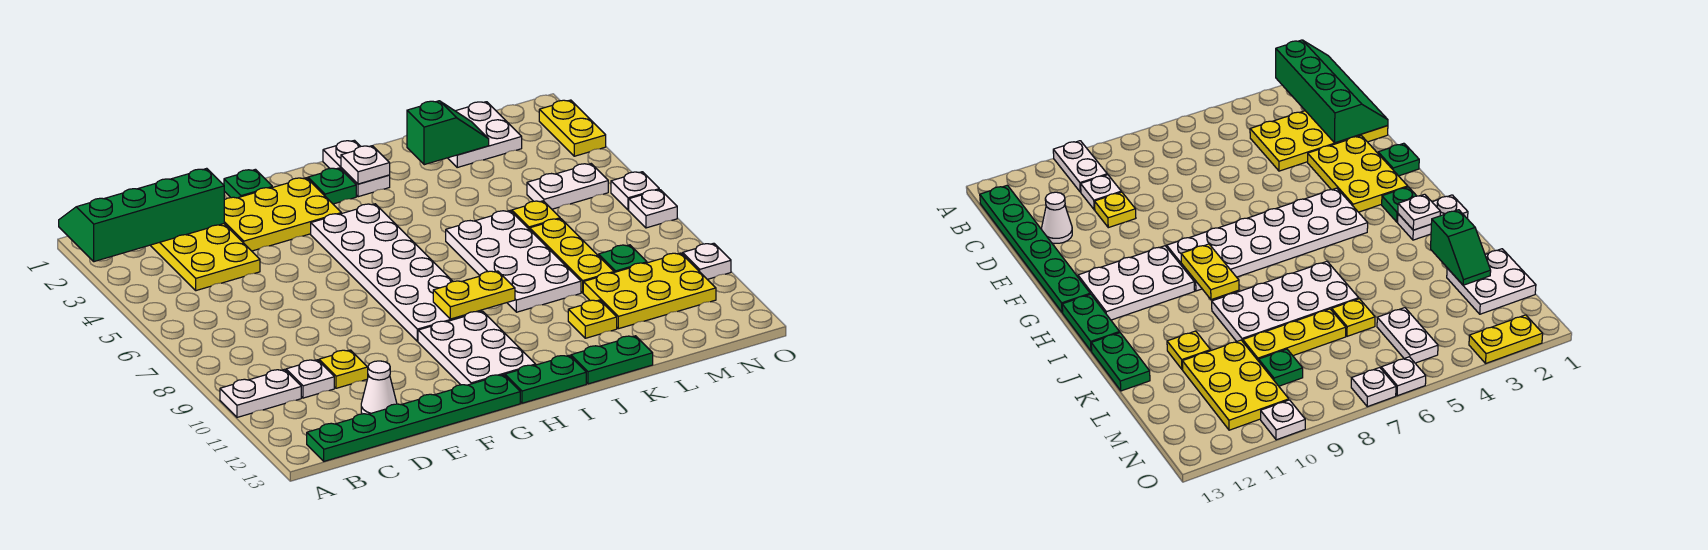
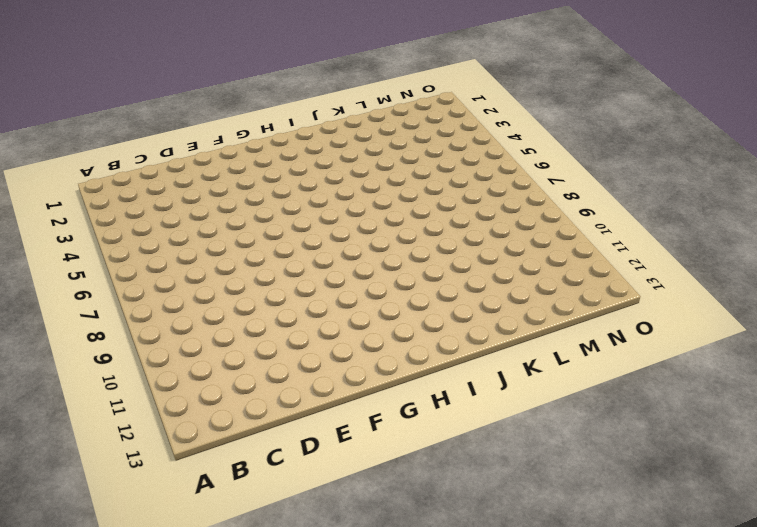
none -> white 1x2 plate [220,369,301,417]
none -> green 1x6 plate [307,375,520,461]
none -> yellow 2x4 plate [150,224,260,291]
none -> white 1x1 plate [286,360,334,398]

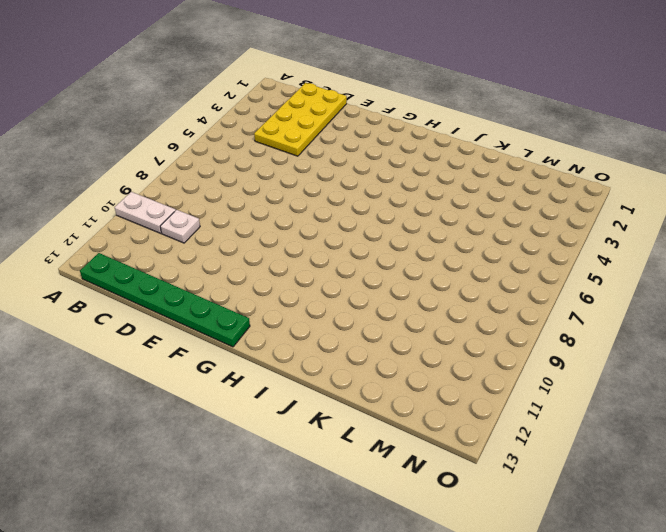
none -> yellow 1x1 plate [319,350,368,388]
none -> white 1x1 cone [361,361,397,414]
none -> yellow 2x3 plate [224,178,341,251]
none -> green 1x1 plate [224,169,272,198]

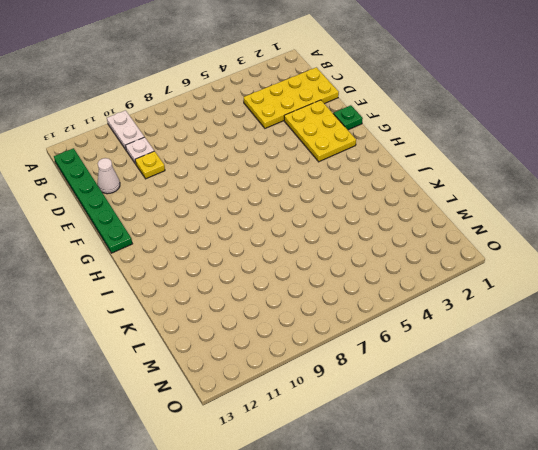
none -> white 2x6 plate [311,204,482,341]
none -> white 2x3 plate [418,311,536,385]
none -> green 1x1 plate [308,168,356,204]
none -> green 1x2 plate [505,355,586,403]

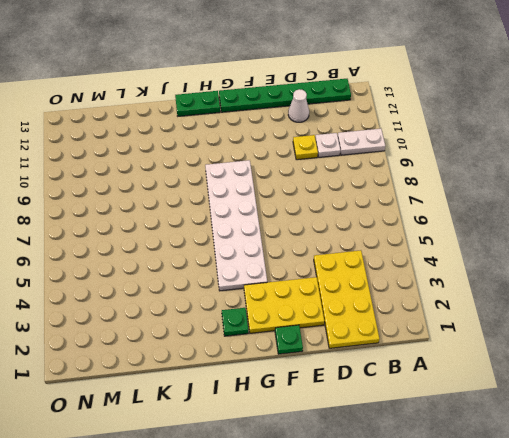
none -> white 2x3 plate [418,311,536,385]
none -> white 1x2 plate [323,140,390,197]
none -> white 2x4 plate [446,211,581,312]
none -> green 1x2 plate [571,336,653,384]

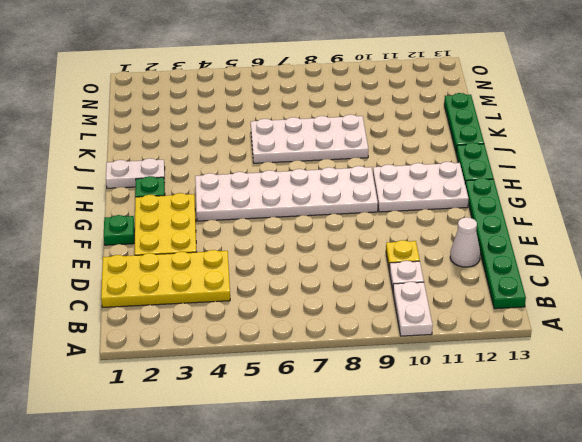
green 1x3 plate [444,93,484,152] -> green 1x2 plate [571,336,653,384]
none -> yellow 1x1 plate [568,300,617,338]
none -> white 2x2 plate [448,102,522,167]
none -> yellow 1x1 plate [512,201,560,230]
none -> yellow 1x3 plate [530,219,614,293]

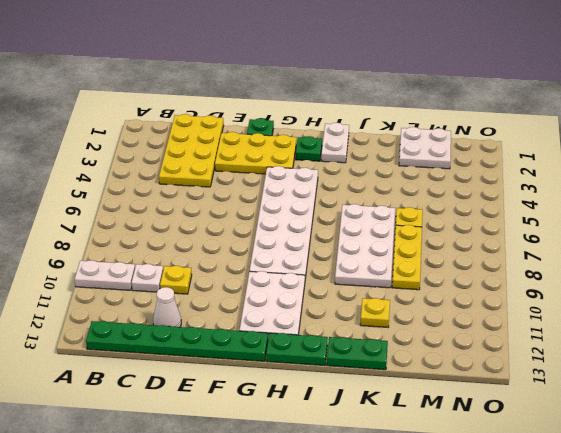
none -> yellow 2x3 plate [583,253,716,329]
none -> white 1x2 plate [527,164,608,209]
none -> green 1x1 plate [599,245,647,272]
none -> yellow 1x2 plate [539,100,606,156]

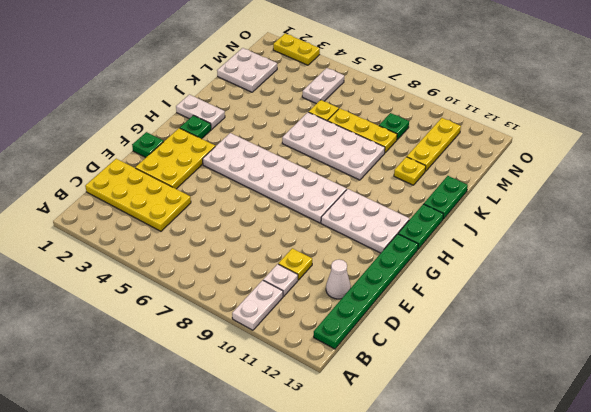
yellow 1x3 plate [407,118,461,171] -> yellow 2x3 plate [583,253,716,329]
none -> white 1x1 plate [611,172,659,210]
none -> white 1x1 plate [629,190,677,228]
none -> white 1x1 plate [683,243,731,279]
none -> green 2x4 slope [59,168,224,262]

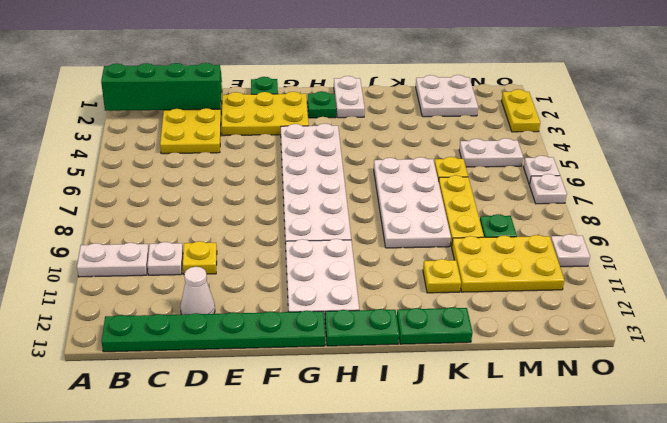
none -> yellow 1x2 plate [433,271,515,319]
none -> white 1x1 plate [341,146,390,184]
none -> green 1x2 slope [407,101,489,165]

